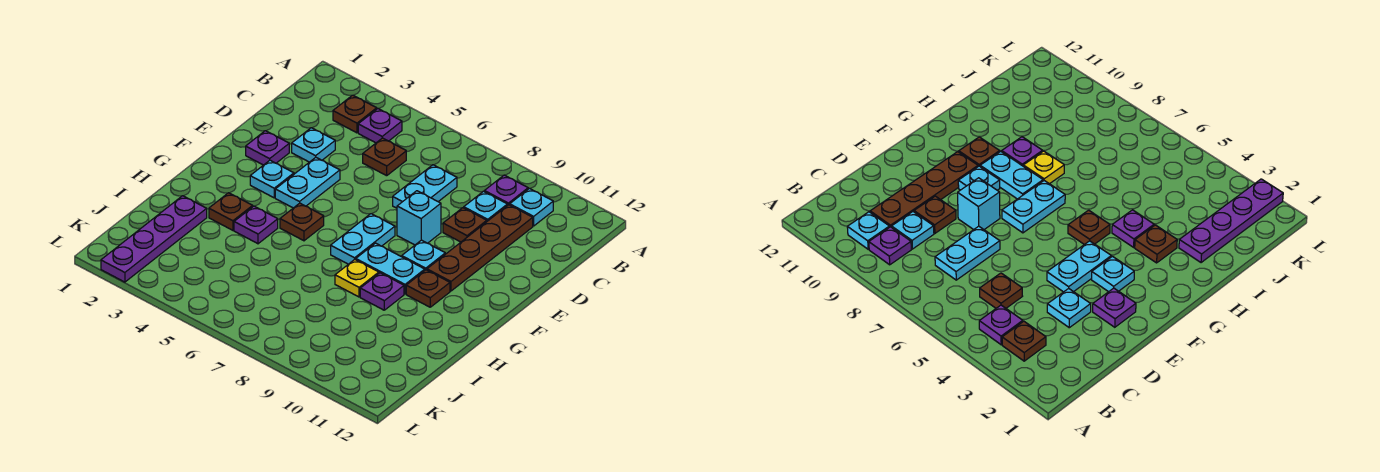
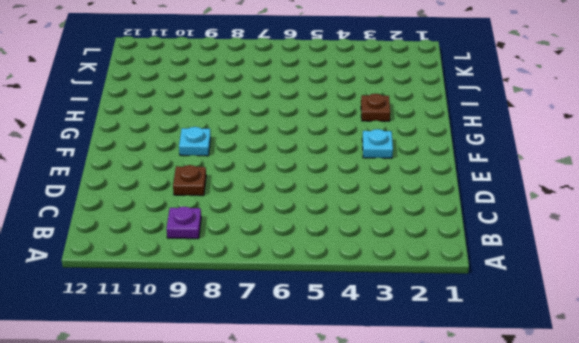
none -> brown 1x1 plate [333,95,377,133]
none -> purple 1x1 plate [358,109,402,143]
none -> cyan 1x1 plate [510,188,553,226]

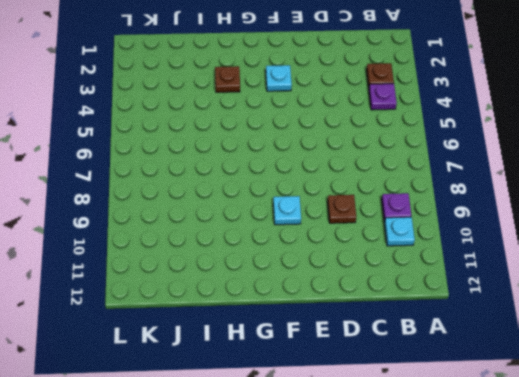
none -> brown 1x1 plate [363,138,406,176]
none -> cyan 1x2 plate [393,165,457,208]
none -> cyan 1x1 plate [464,191,508,221]

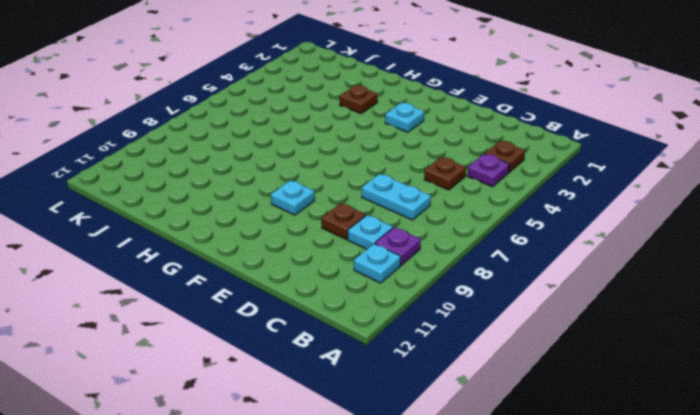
none -> brown 1x4 plate [427,205,533,291]
none -> cyan 1x1 plate [292,128,335,162]
none -> purple 1x1 plate [246,131,289,165]

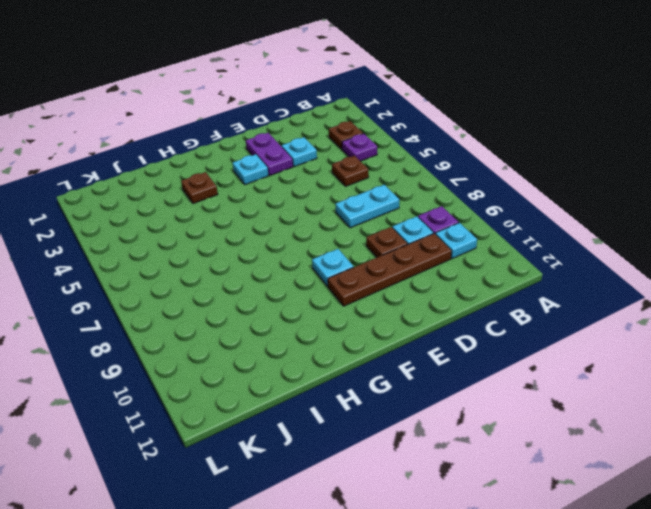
purple 1x2 plate [246,133,293,175] -> purple 1x1 plate [246,131,289,165]
none -> cyan 1x2 plate [275,157,340,208]
none -> cyan 1x1 brick [397,191,441,245]
none -> cyan 1x2 plate [331,214,395,264]

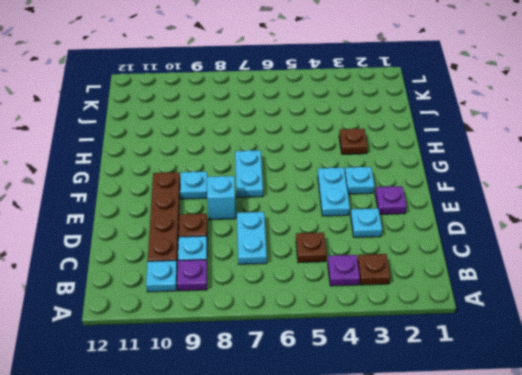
none -> brown 1x1 plate [280,203,324,241]
none -> cyan 1x2 plate [356,243,425,294]
none -> brown 1x1 plate [406,270,450,307]

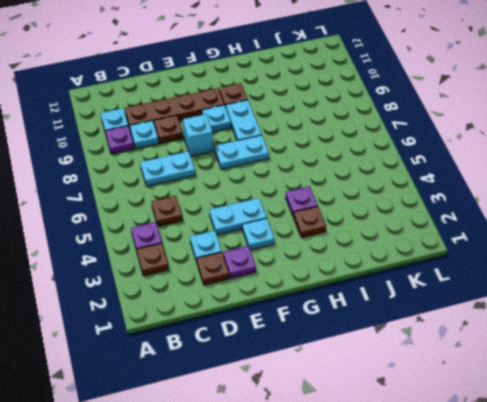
brown 1x1 plate [197,252,229,285] -> brown 1x1 plate moved to [280,203,324,241]
none -> yellow 1x1 plate [335,260,379,297]
none -> purple 1x1 plate [360,273,404,310]
none -> purple 1x4 plate [101,196,207,282]

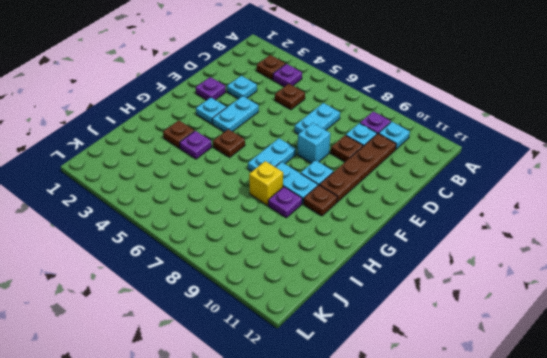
yellow 1x1 brick [249,161,283,205] -> yellow 1x1 plate [335,260,379,297]
none -> purple 1x4 plate [101,196,207,282]

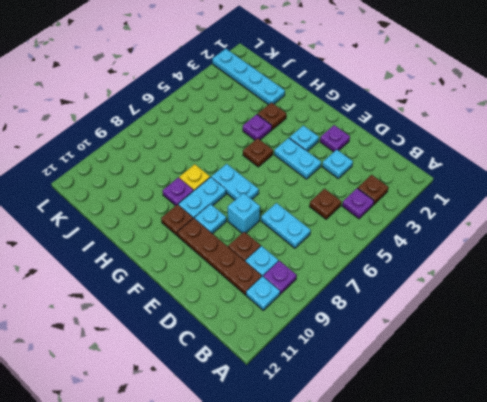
cyan 1x4 plate [212,49,285,105] -> purple 1x4 plate [101,196,207,282]

